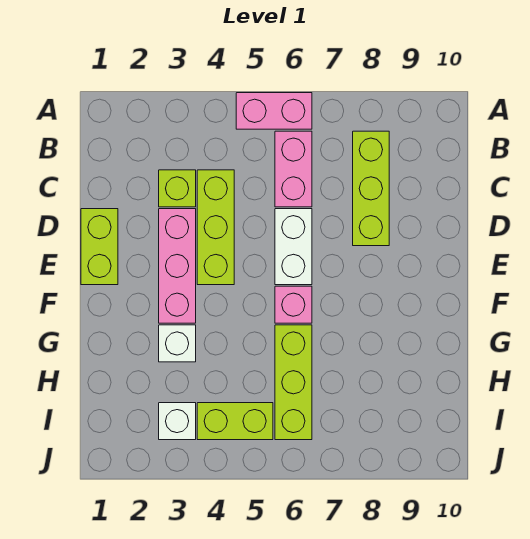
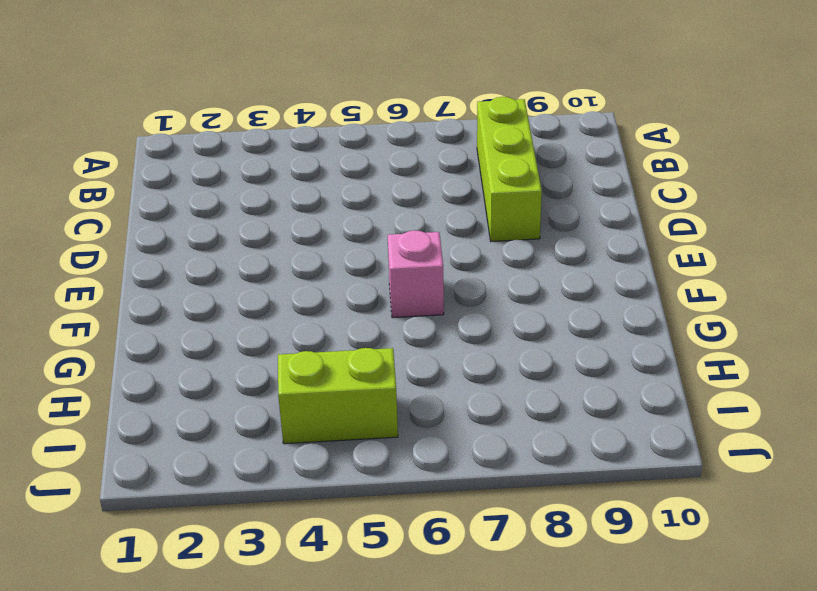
none -> pink 1x2 brick [236,93,312,129]
none -> pink 1x2 brick [275,131,312,207]
none -> lime 1x1 brick [159,170,196,207]

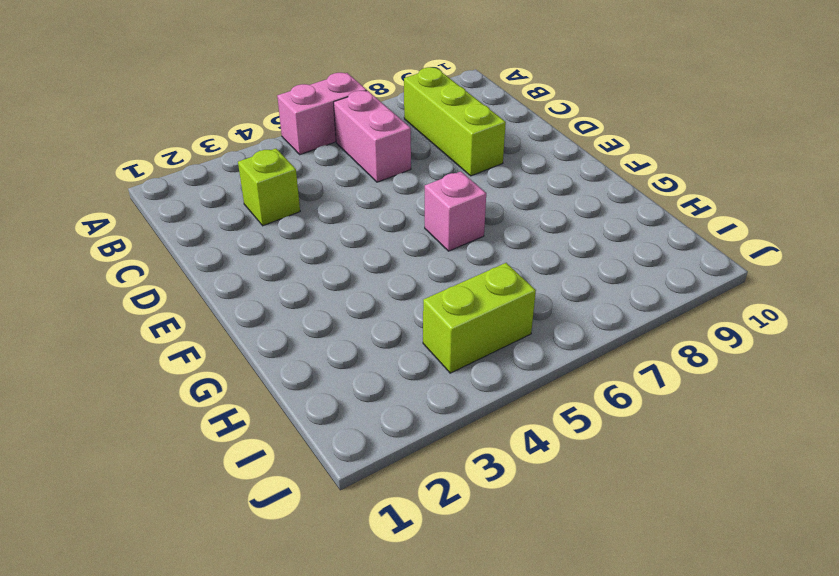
none -> lime 1x3 brick [197,170,234,285]
none -> lime 1x2 brick [81,209,118,285]
none -> pink 1x3 brick [159,209,196,323]

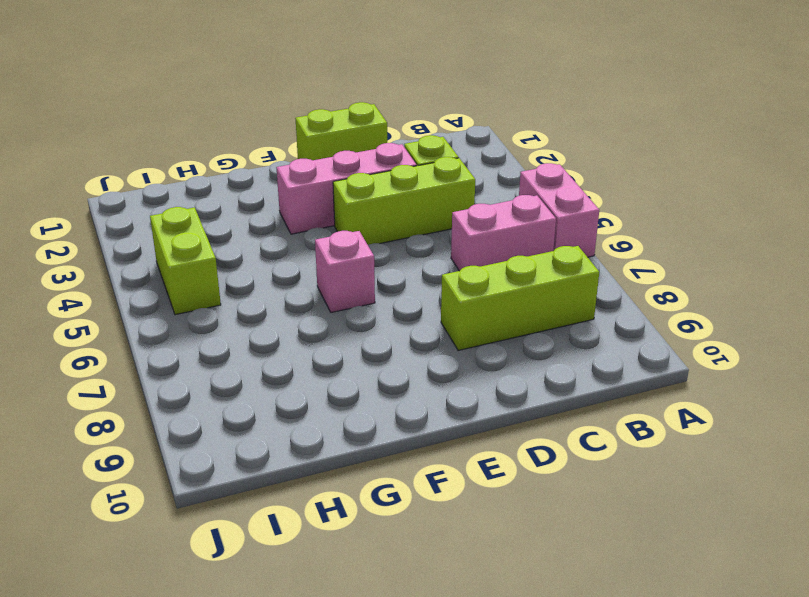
none -> white 1x2 brick [275,209,312,285]
none -> white 1x1 brick [159,325,196,362]
none -> lime 1x3 brick [275,325,312,440]

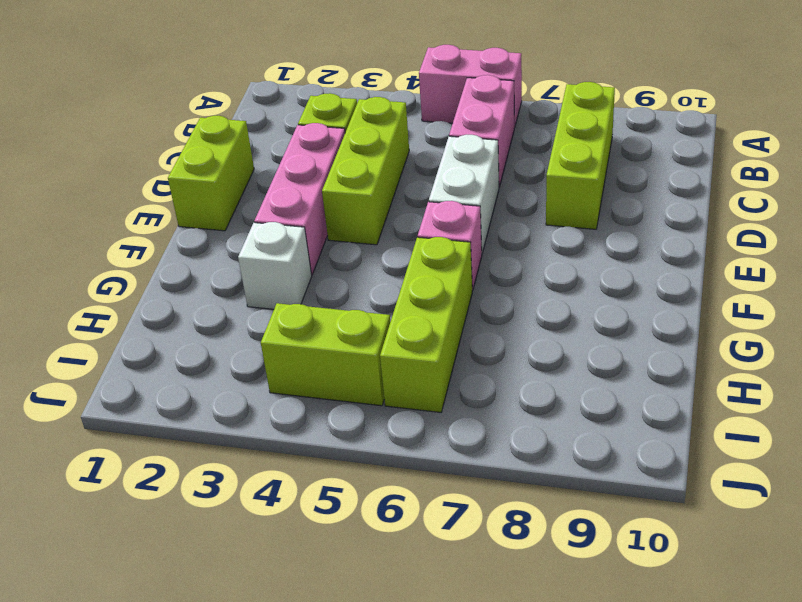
none -> white 1x1 brick [159,403,196,440]

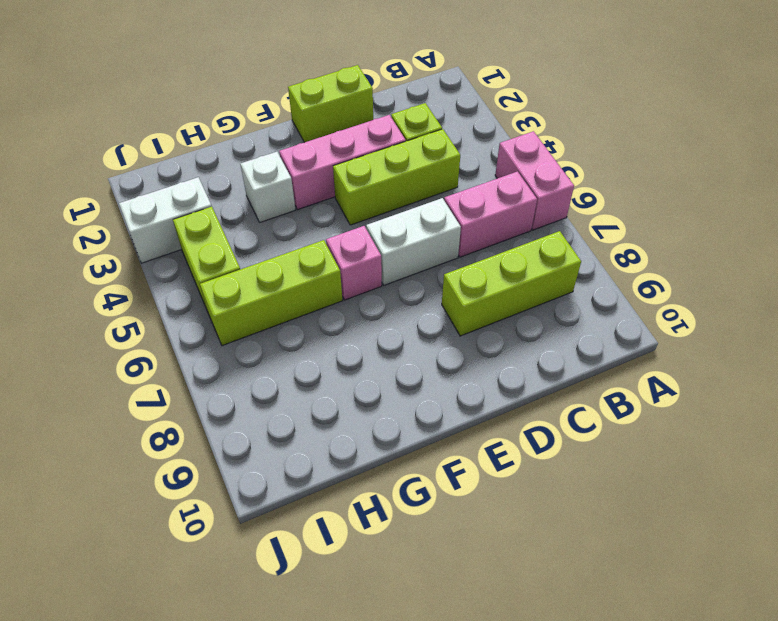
white 1x2 brick [119,177,212,263] -> white 1x1 brick [159,403,196,440]

